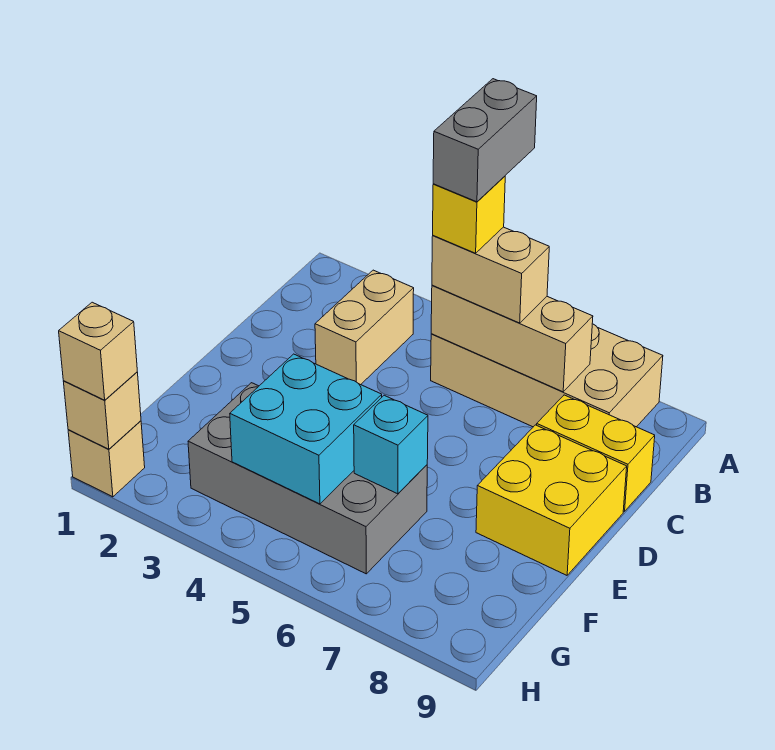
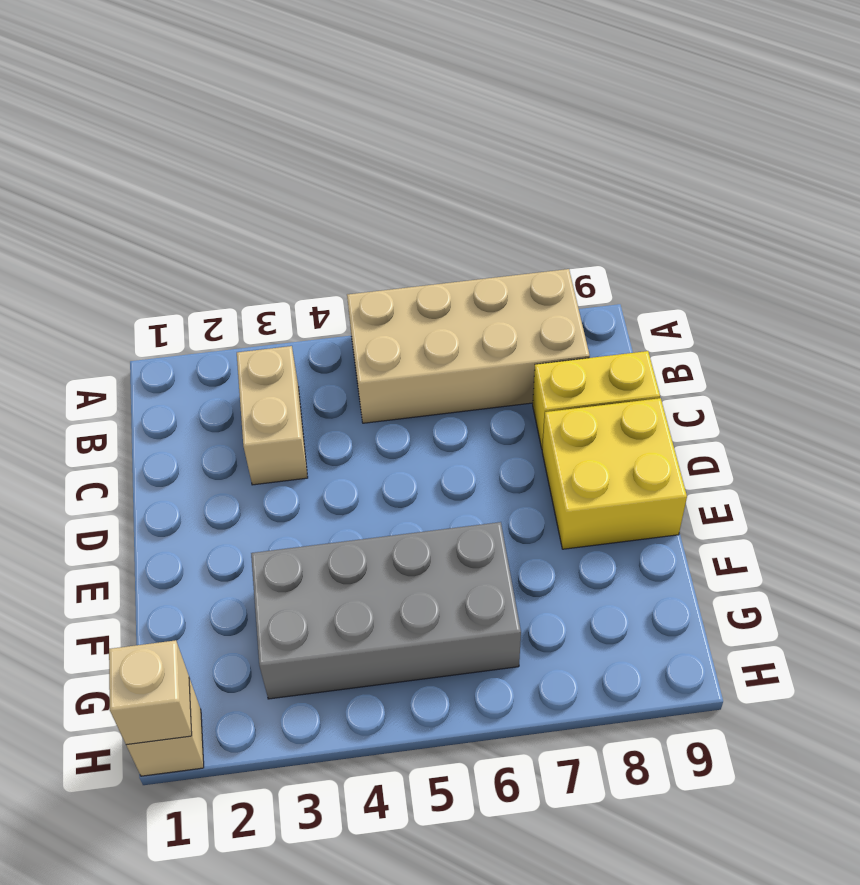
none -> tan 1x3 brick [431,285,593,392]
none -> cyan 2x2 brick [230,354,382,504]
none -> cyan 1x1 brick [354,395,428,494]

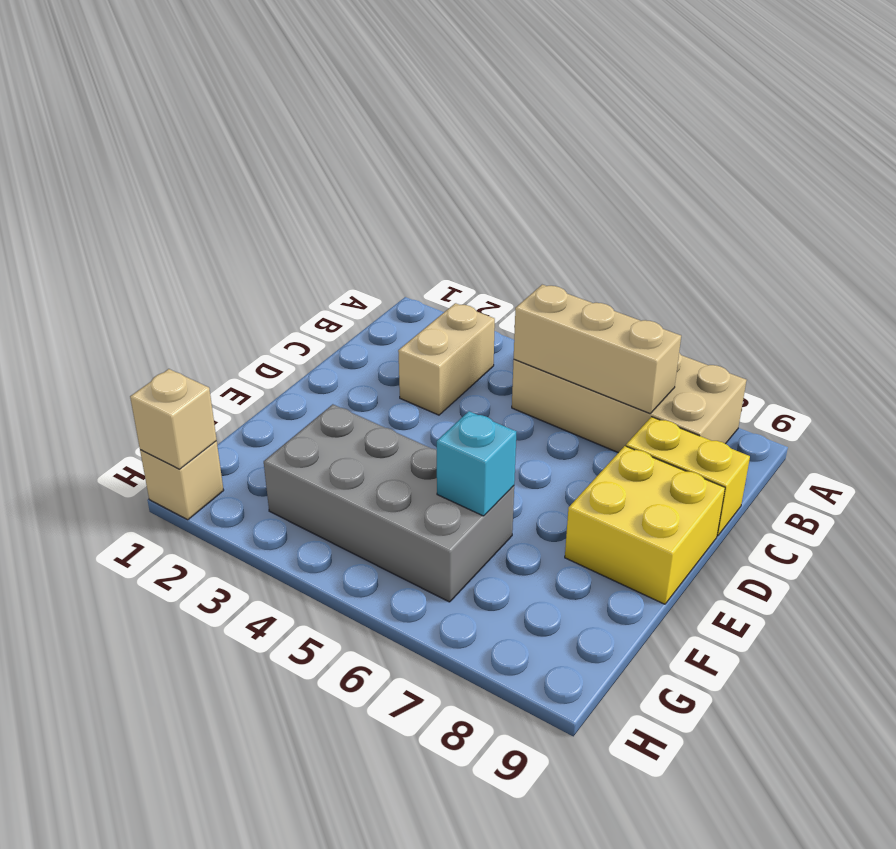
none -> cyan 2x2 brick [230,354,382,504]
none -> tan 1x2 brick [432,227,549,323]
none -> tan 1x1 brick [59,302,137,400]

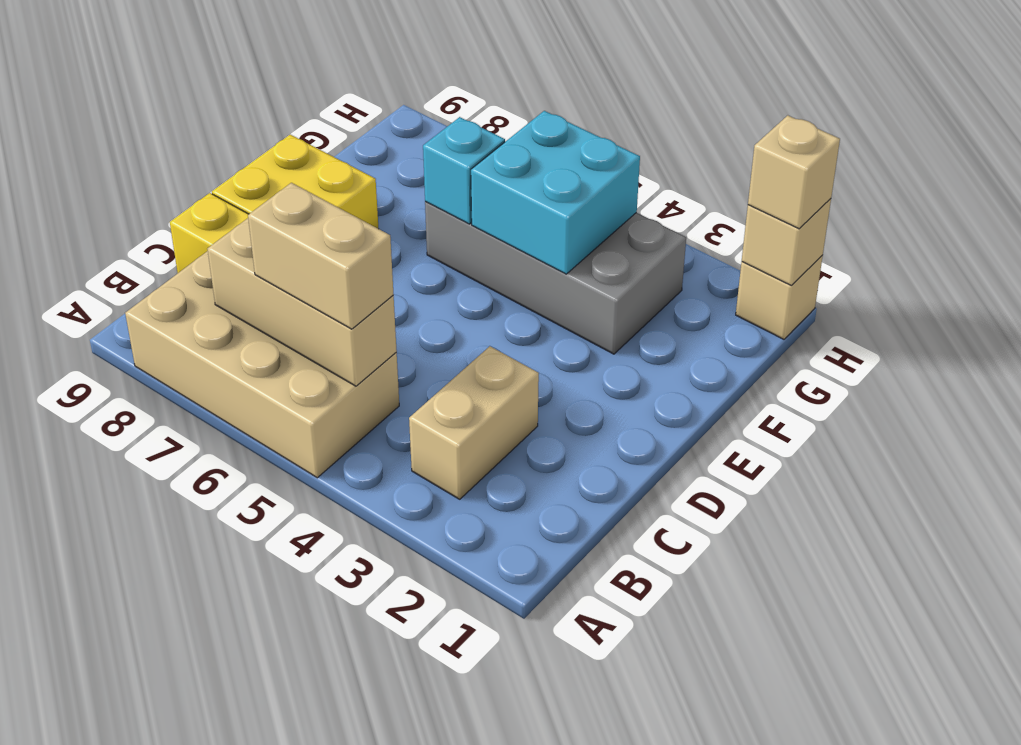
none -> yellow 1x1 brick [433,176,505,253]
none -> grey 1x2 brick [433,79,537,202]

